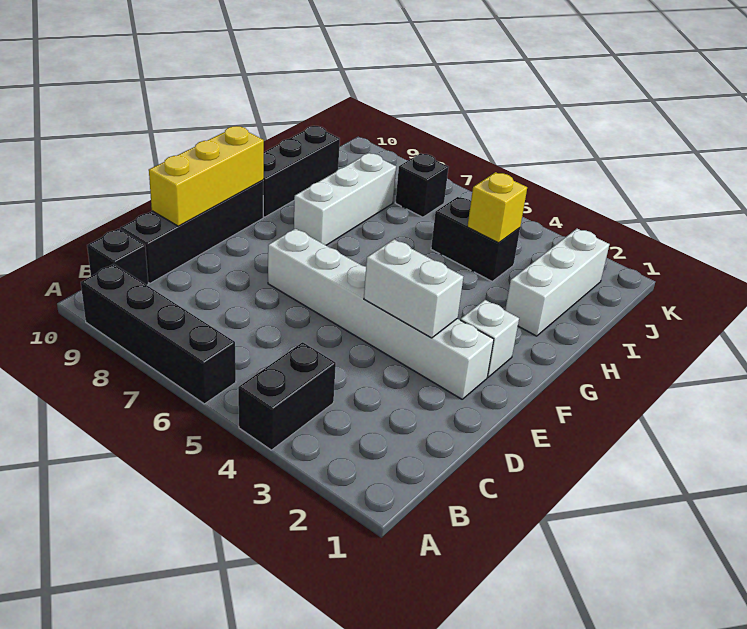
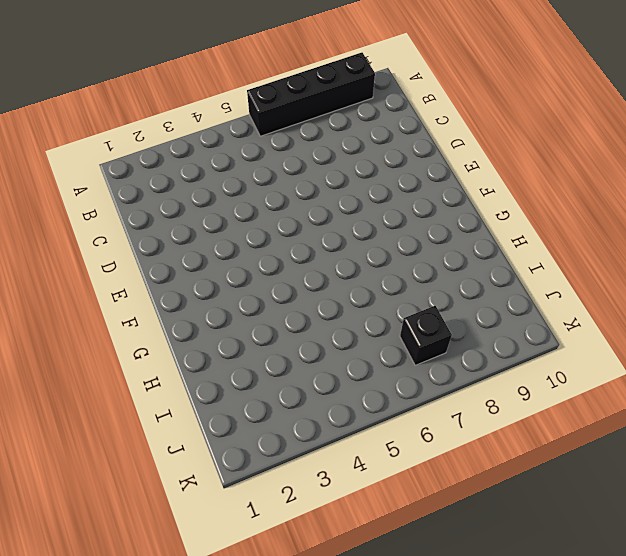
none -> black 1x2 brick [238,342,336,450]
none -> black 1x1 brick [87,229,148,285]
none -> black 1x4 brick [120,180,263,283]

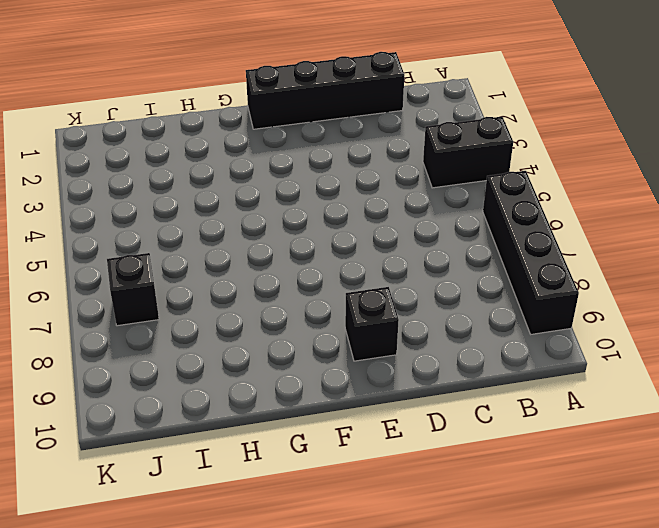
black 1x4 brick [246,52,405,129] -> black 1x4 brick moved to [120,180,263,283]
black 1x1 brick [345,287,399,361] -> black 1x1 brick moved to [87,229,148,285]
none -> white 1x6 brick [268,229,494,399]
none -> white 1x1 brick [460,300,519,377]
none -> white 1x3 brick [294,153,396,245]

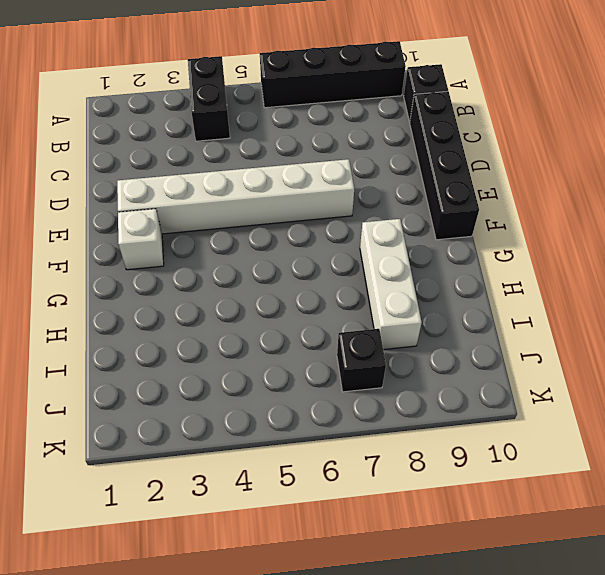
none -> black 1x3 brick [263,126,340,217]
none -> white 1x3 brick [505,229,610,336]
none -> black 1x2 brick [431,197,520,281]

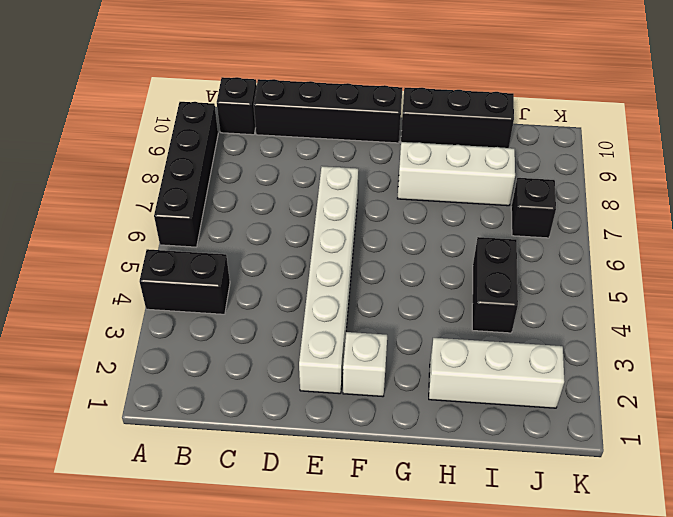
none -> yellow 1x3 brick [149,126,264,226]
none -> white 1x2 brick [364,239,463,338]
none -> yellow 1x1 brick [467,172,527,243]

